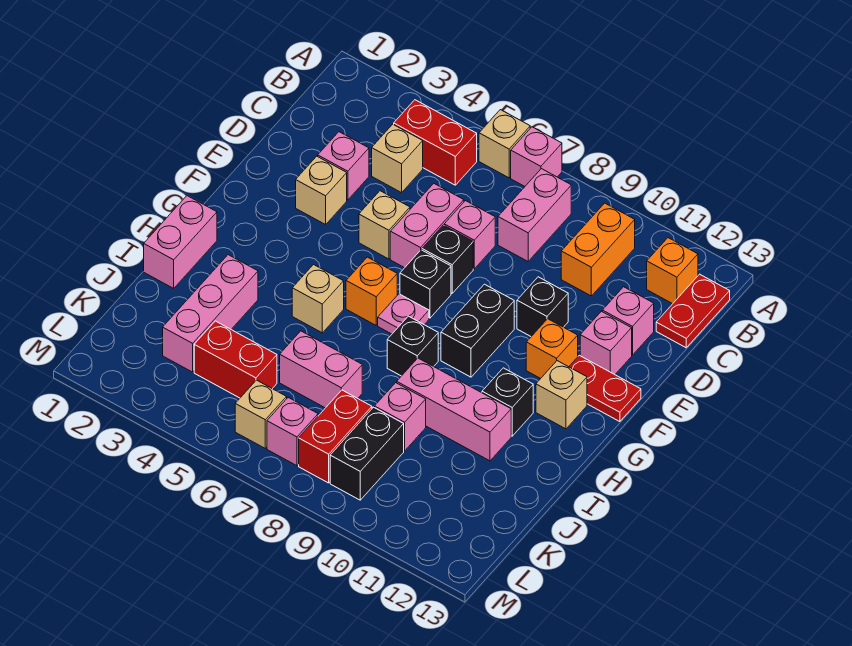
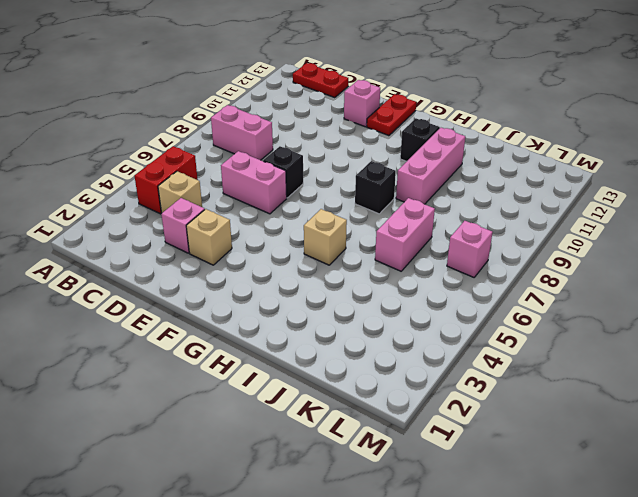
none -> tan 1x1 brick [479,110,530,178]
none -> pink 1x1 brick [511,127,562,186]
none -> orange 1x2 brick [561,203,635,296]
none -> orange 1x1 brick [647,238,698,304]

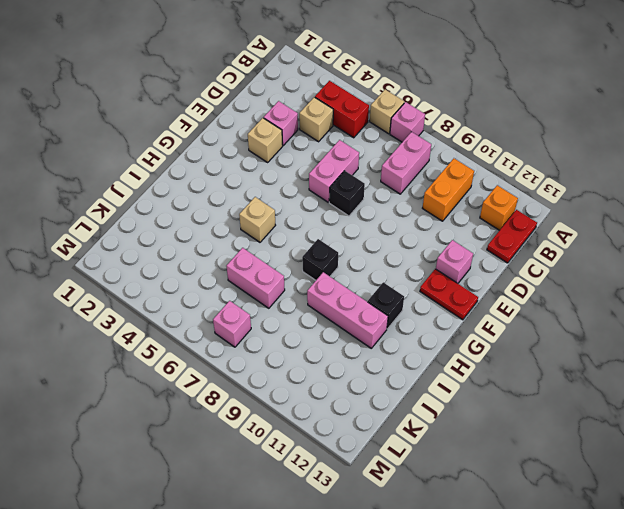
none -> pink 1x1 brick [444,201,495,269]
none -> pink 1x1 brick [602,287,654,355]
none -> tan 1x1 brick [359,191,410,259]
none -> black 1x1 brick [517,277,568,336]

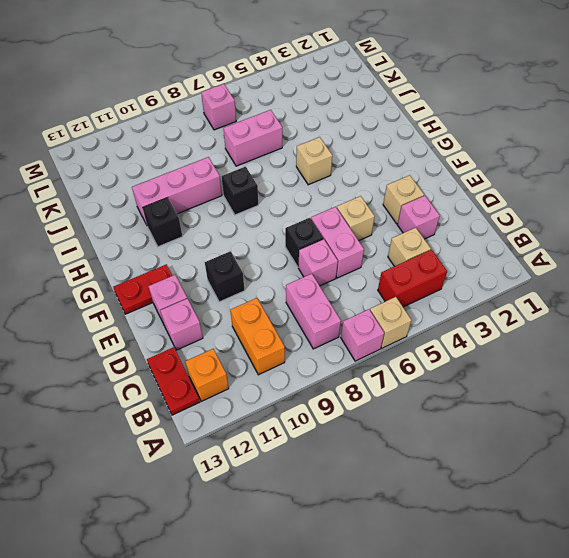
none -> black 1x1 brick [400,250,451,318]
none -> black 1x2 brick [441,284,514,377]
none -> orange 1x1 brick [526,319,578,379]
none -> orange 1x1 brick [346,257,397,325]

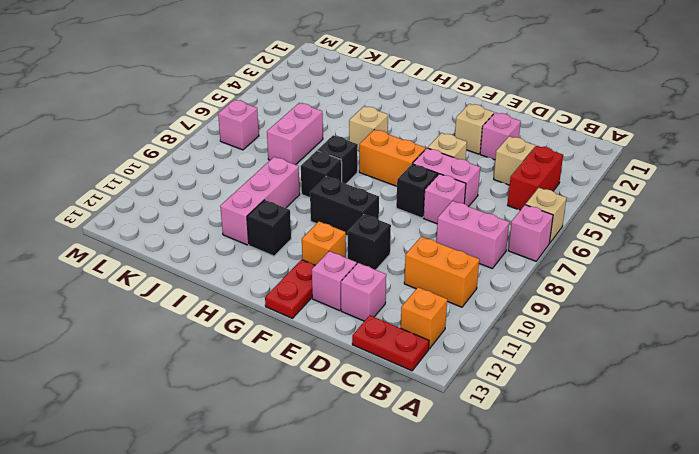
orange 1x2 brick [359,130,426,186] -> orange 1x1 brick [346,257,397,325]
black 1x1 brick [317,135,358,184] -> black 1x1 brick moved to [400,250,451,318]
none -> pink 1x1 plate [378,294,429,334]
none -> tan 1x1 brick [536,361,587,429]
none -> pink 1x2 brick [144,196,217,288]
none -> pink 1x3 brick [163,255,258,372]

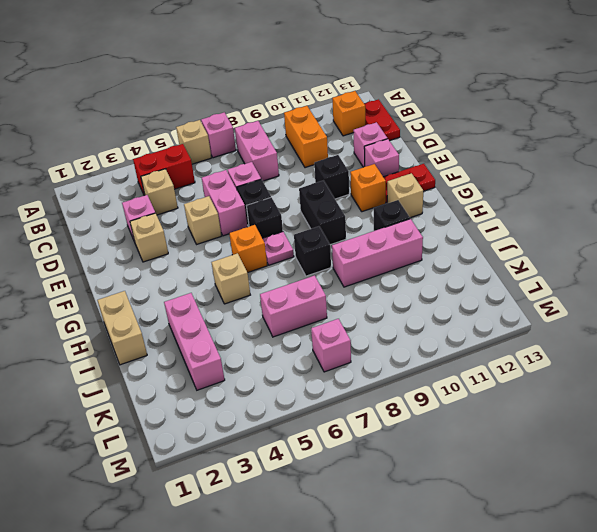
tan 1x2 brick [97,291,147,365] -> pink 1x2 brick [144,196,217,288]
none -> pink 1x1 brick [375,383,426,451]
none -> red 1x2 brick [194,321,277,398]
none -> red 1x2 brick [299,390,372,483]
none -> black 1x2 brick [330,407,404,500]

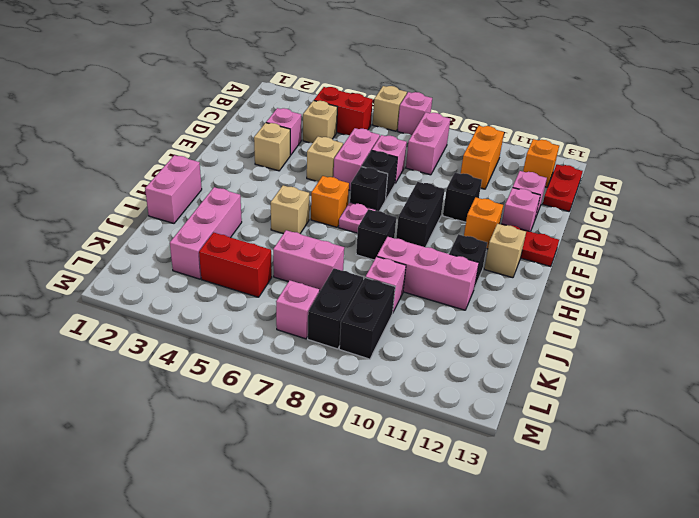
black 1x2 brick [308,268,363,349] -> red 1x2 brick [299,390,372,483]
none -> tan 1x1 brick [235,380,287,448]

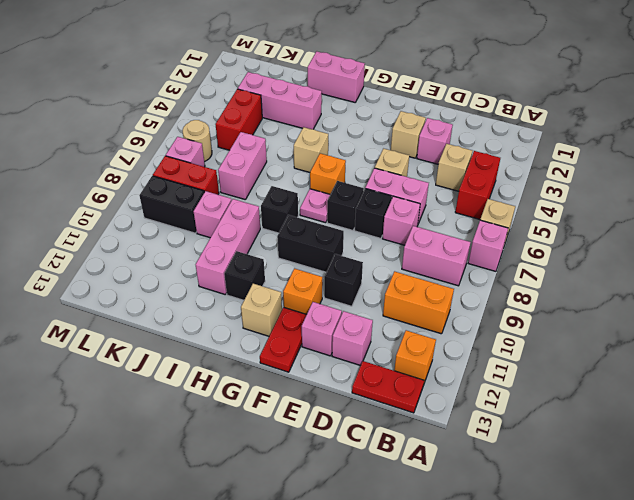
tan 1x1 round brick [183,120,212,162] -> tan 1x1 brick [235,380,287,448]

